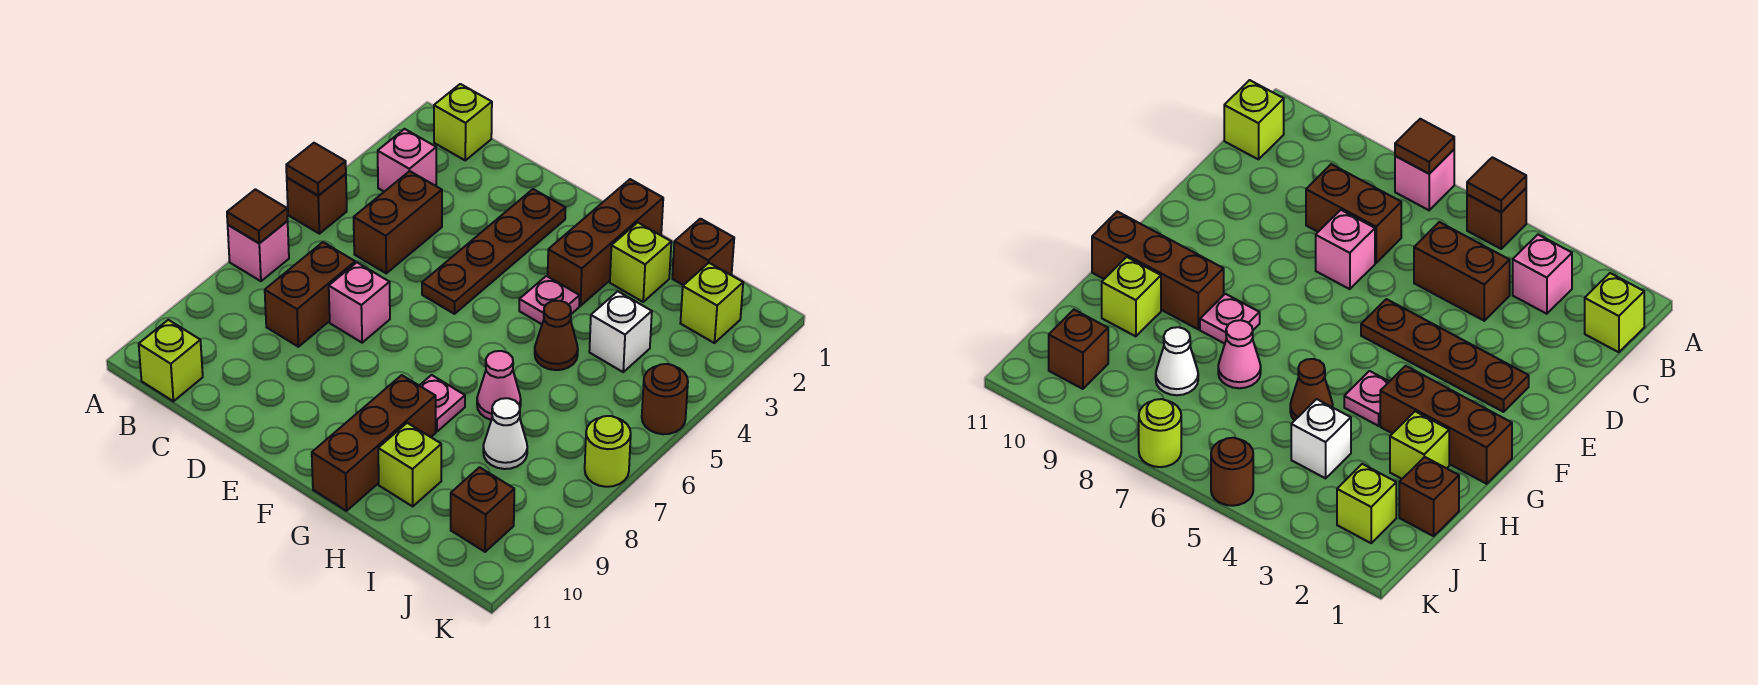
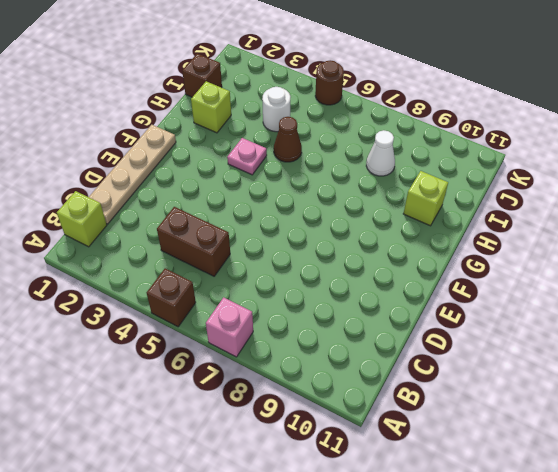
tan 1x4 plate [89,125,176,224] -> none
white 1x1 round brick [262,87,291,132] -> white 1x1 brick [589,291,652,372]
none -> pink 1x1 brick [378,129,436,192]
none -> lime 1x1 brick [139,320,203,401]
none -> brown 1x2 brick [265,242,355,347]

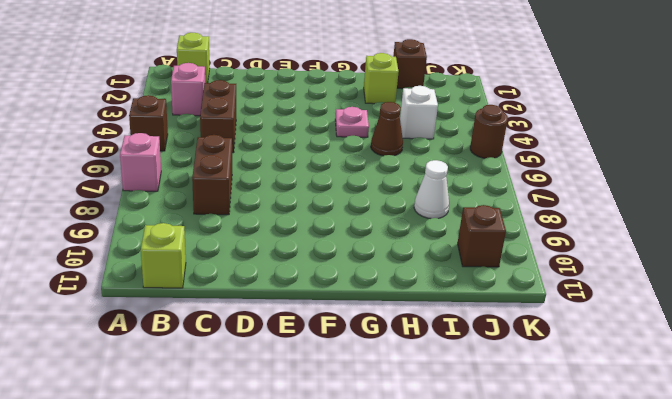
none -> pink 1x1 brick [329,263,390,343]
none -> brown 1x4 plate [422,189,565,314]
none -> brown 1x3 brick [548,179,663,306]

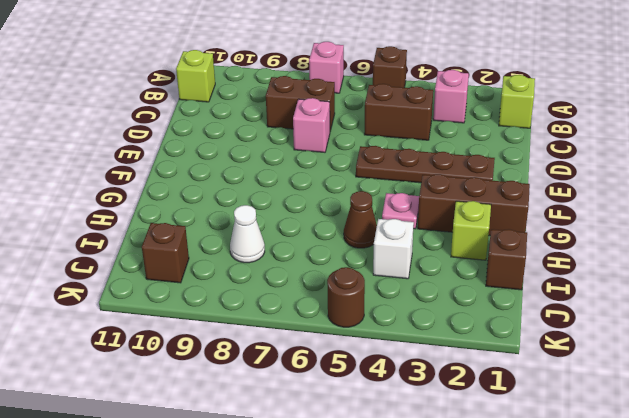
none -> pink 1x1 plate [419,375,465,432]
none -> brown 1x3 brick [312,375,436,511]
none -> pink 1x1 cone [477,351,521,420]

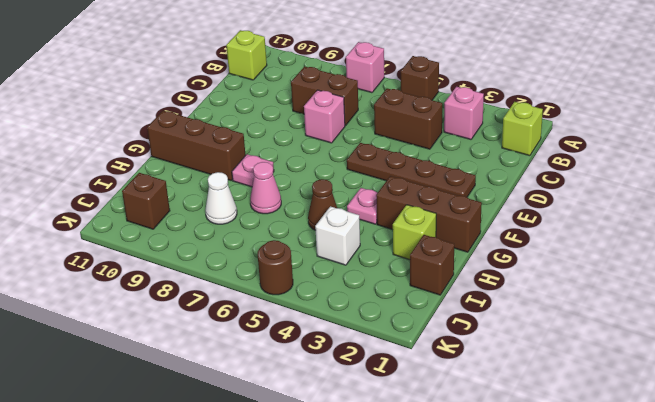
none -> lime 1x1 brick [378,423,441,506]
none -> lime 1x1 brick [680,263,743,343]
none -> lime 1x1 round brick [585,416,631,487]

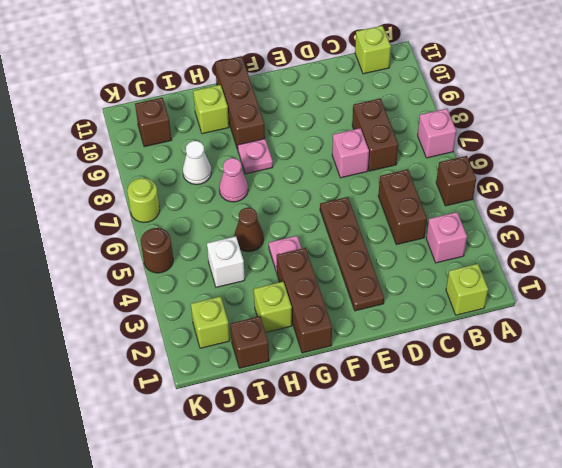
none -> brown 1x1 tile [286,143,346,196]
none -> brown 1x1 tile [227,189,288,243]

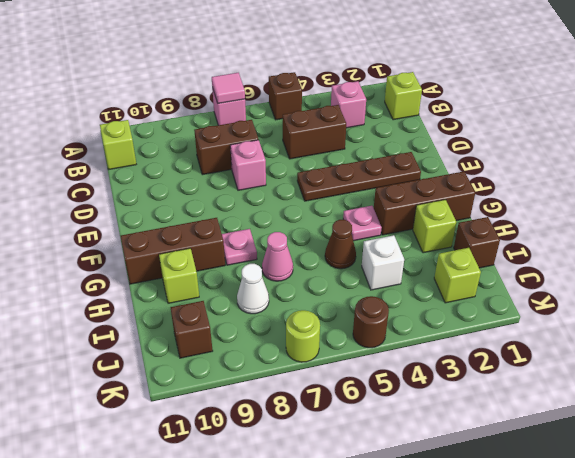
pink 1x1 tile [212,73,245,104] -> brown 1x1 tile [227,189,288,243]
none -> brown 1x1 tile [286,143,346,196]

